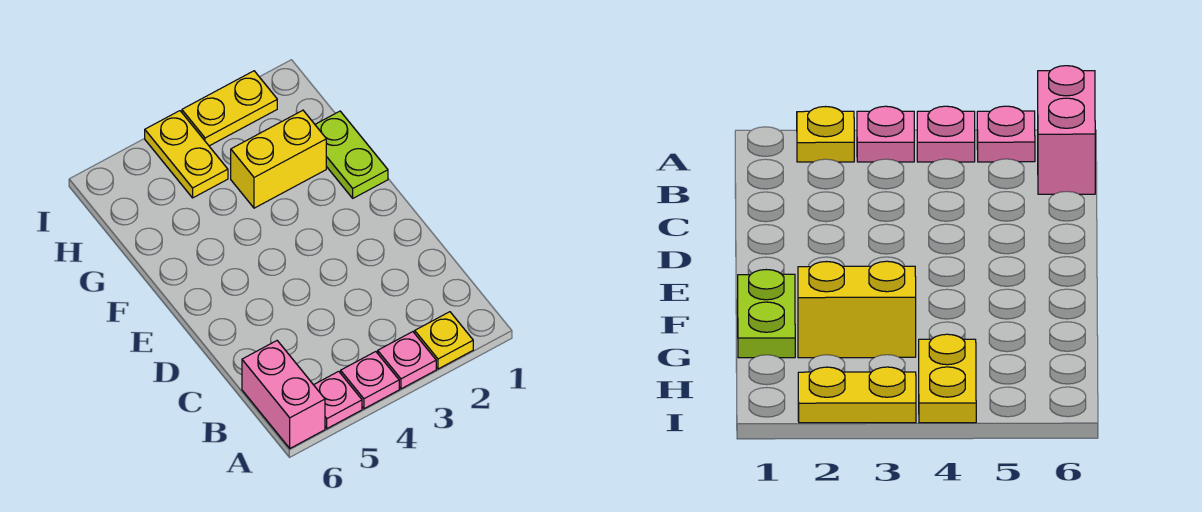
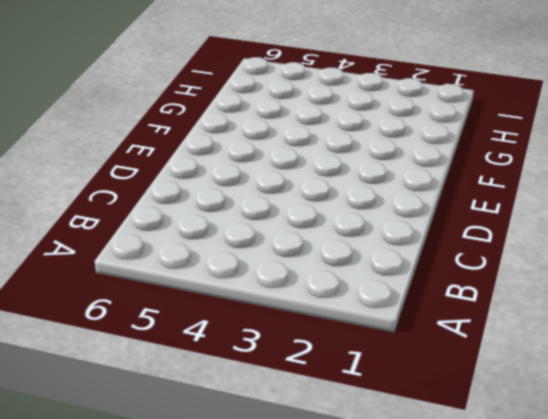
none -> yellow 1x1 plate [415,312,473,369]
none -> pink 1x1 plate [378,332,436,389]

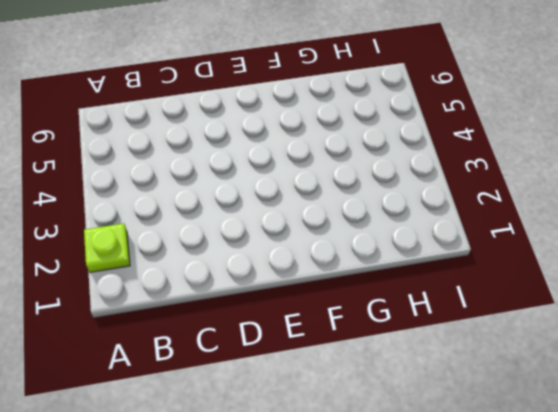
lime 1x1 plate [84,223,130,272] -> yellow 1x1 plate [415,312,473,369]
none -> pink 1x1 plate [378,332,436,389]
none -> pink 1x1 plate [341,352,399,409]

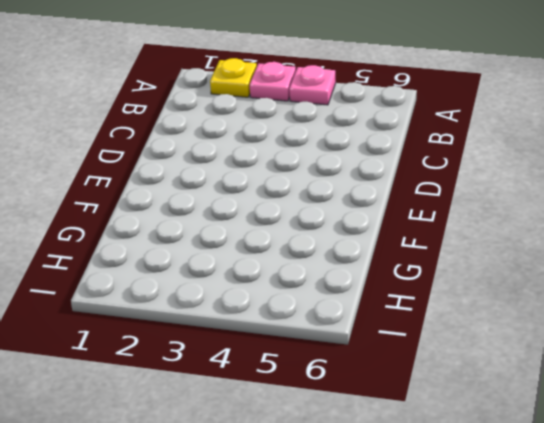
none -> pink 1x1 plate [314,371,362,428]
none -> pink 1x2 brick [242,341,325,448]

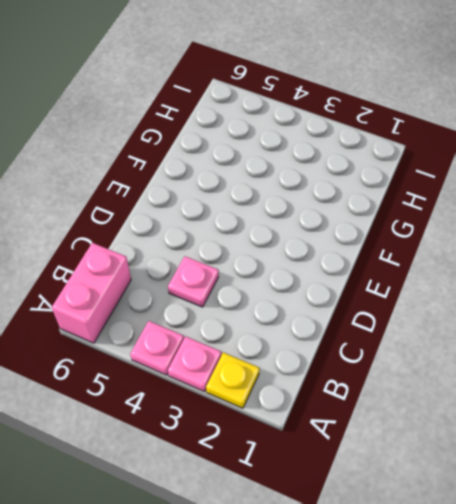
pink 1x1 plate [168,256,219,307] -> pink 1x1 plate moved to [314,371,362,428]
none -> lime 1x2 plate [315,111,388,198]
none -> yellow 1x2 brick [231,110,326,208]

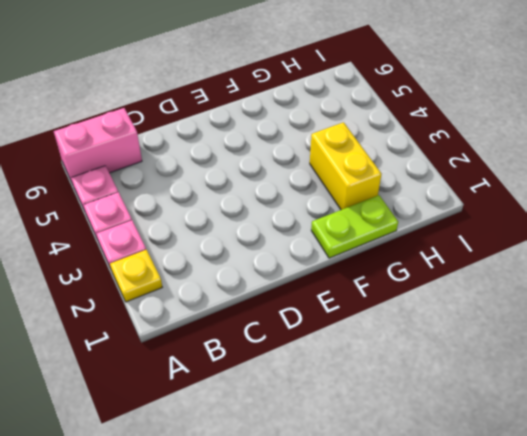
none -> yellow 1x2 plate [145,111,228,198]
none -> yellow 1x2 plate [182,71,277,146]

